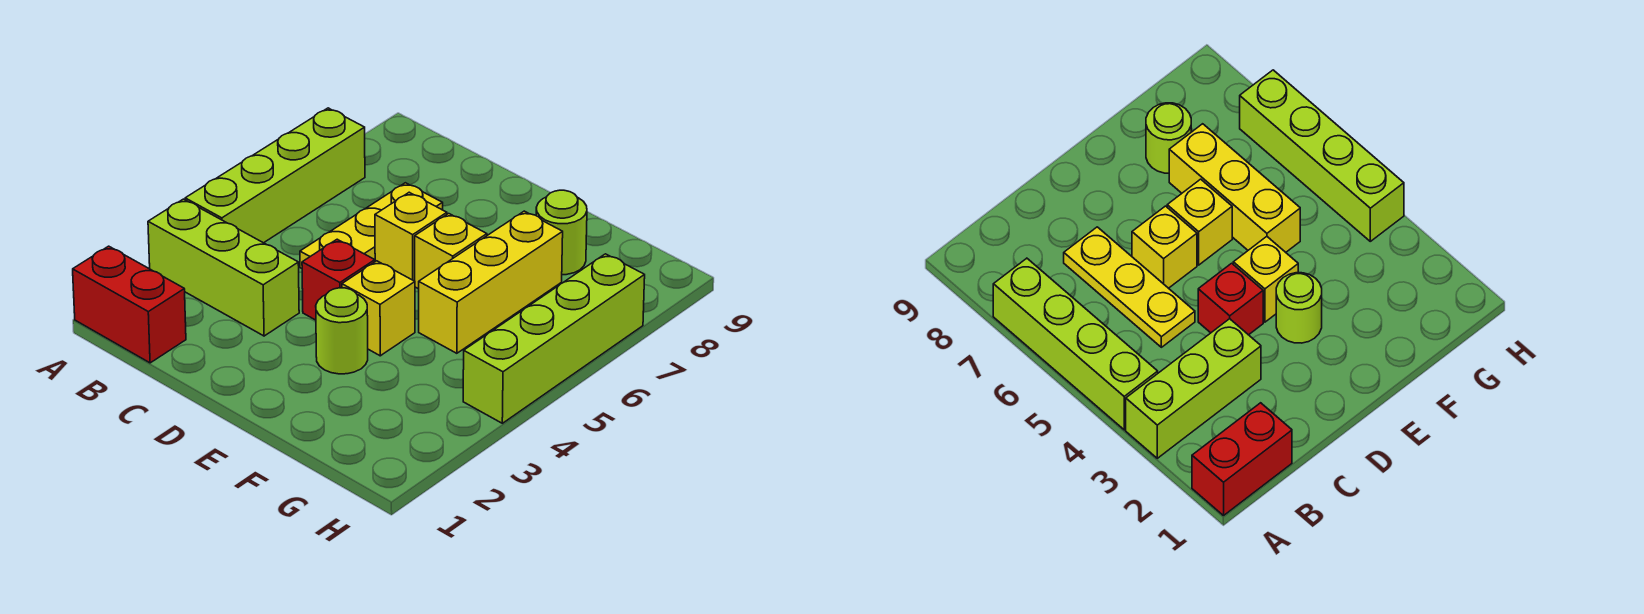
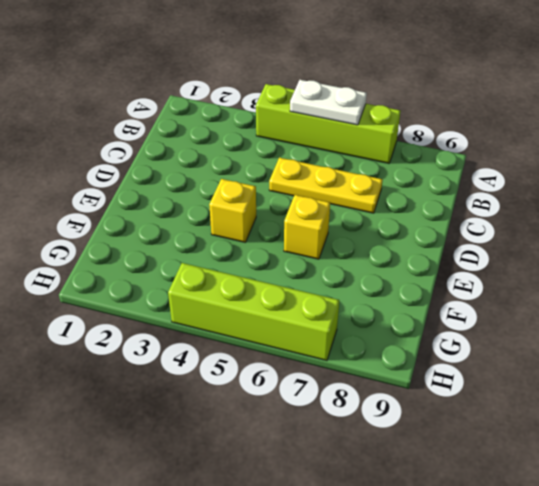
white 1x2 plate [290,80,367,125] -> none
none -> red 1x2 brick [73,246,186,363]
none -> lime 1x3 brick [148,199,299,336]
none -> red 1x1 brick [302,239,375,320]

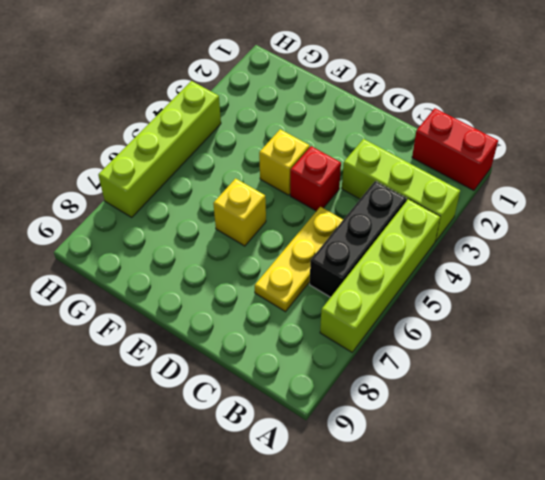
black 1x3 brick [310,181,406,297] -> none
none -> yellow 1x1 brick [375,192,447,281]
none -> lime 1x1 round brick [316,288,368,374]
none -> yellow 1x3 brick [419,211,563,353]

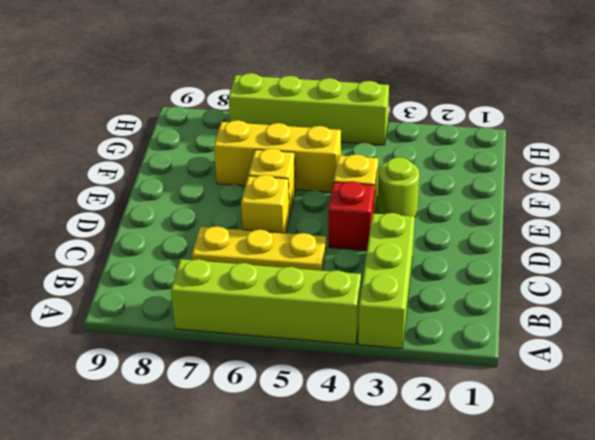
none -> red 1x2 brick [73,246,186,363]
none -> lime 1x1 round brick [536,190,587,275]

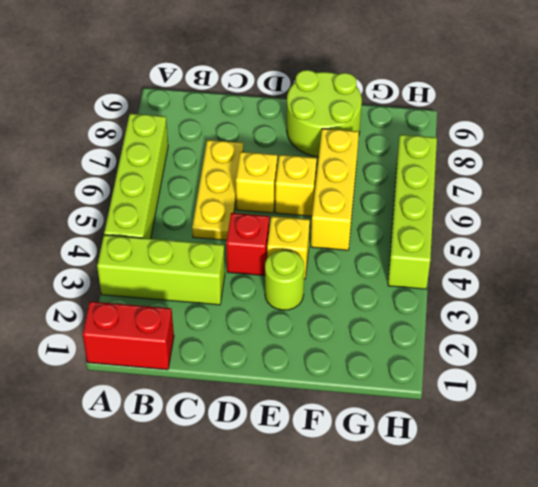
lime 2x2 round brick [287,70,362,157] -> lime 1x1 round brick [536,190,587,275]

